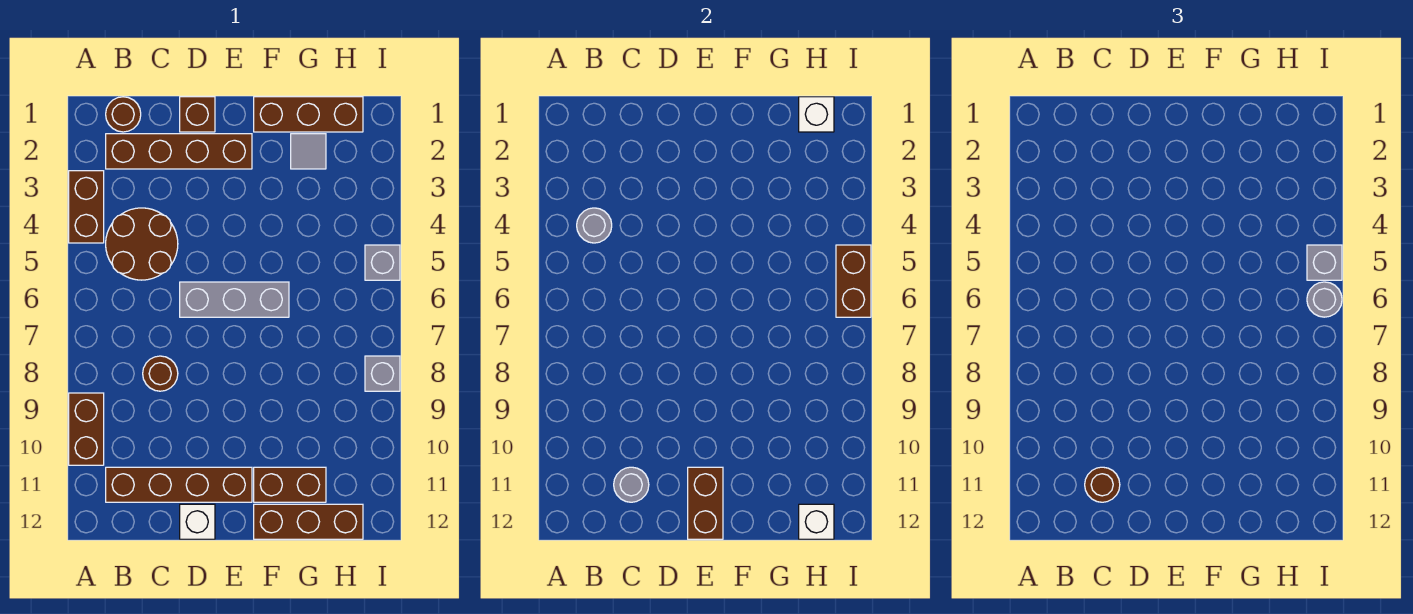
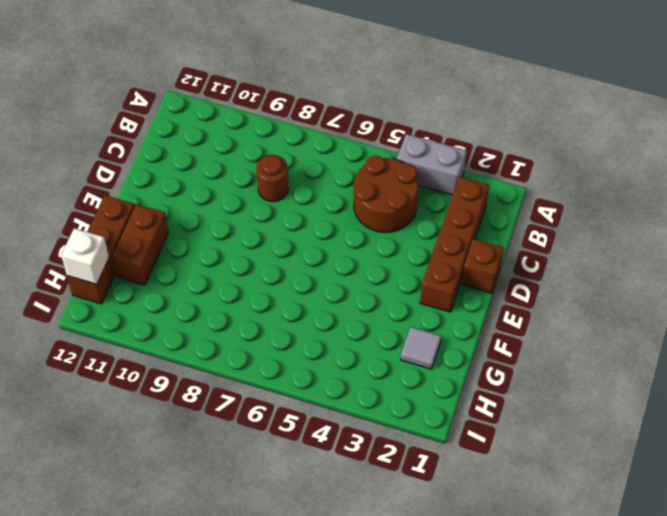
grey 1x2 brick [397,134,467,195] -> brown 1x2 brick [69,171,104,243]
none -> brown 1x2 brick [69,393,104,465]
none -> brown 1x1 round brick [106,97,141,132]
none -> brown 1x4 brick [106,467,252,502]

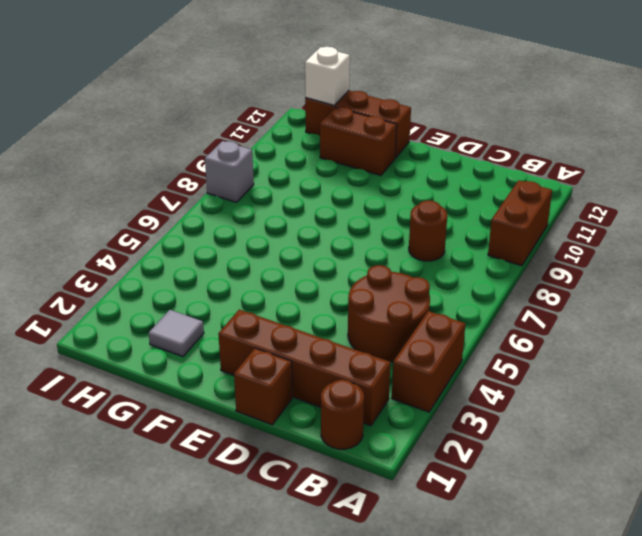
none -> brown 1x4 brick [106,467,252,502]
none -> grey 1x3 brick [180,282,289,317]
none -> white 1x1 brick [180,504,215,539]

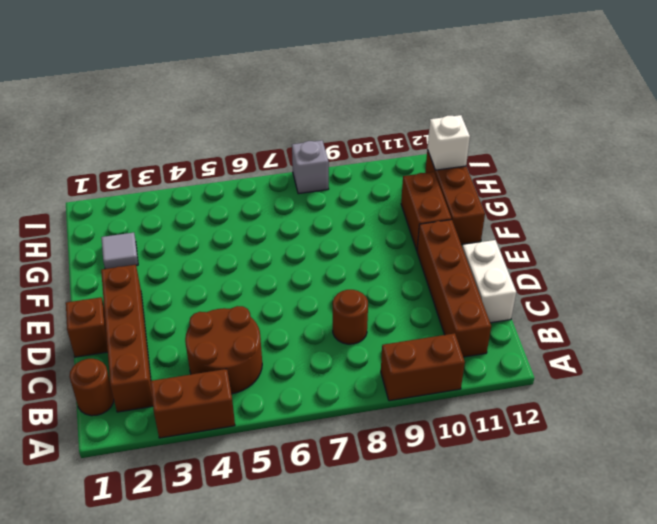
white 1x2 brick [462,240,516,323] -> white 1x1 brick [180,504,215,539]
none -> grey 1x3 brick [180,282,289,317]
none -> brown 1x3 brick [254,97,363,132]
none -> grey 1x1 brick [365,245,400,280]

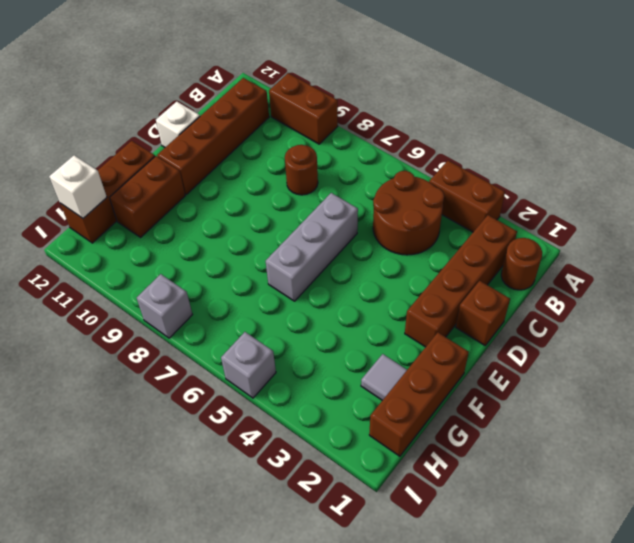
none -> grey 1x1 round brick [577,208,612,243]
none -> grey 1x1 round brick [614,467,649,502]
none -> brown 1x2 brick [688,467,723,539]

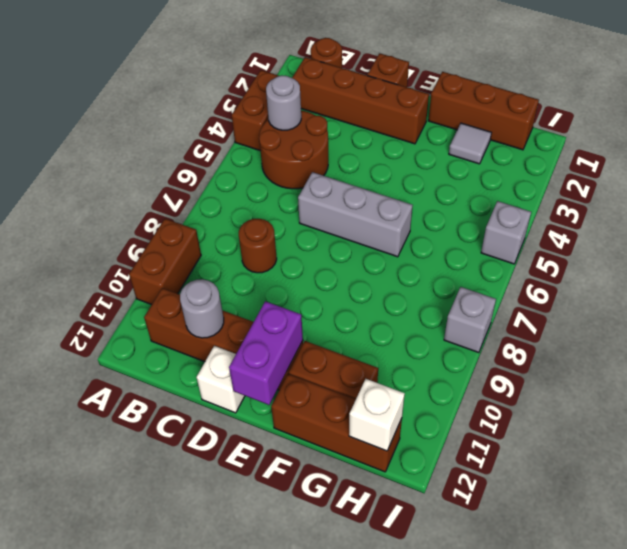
purple 1x2 brick [229,301,303,405] -> brown 1x2 brick [688,467,723,539]
none -> white 1x1 brick [799,97,834,132]
none -> brown 1x2 brick [836,245,871,317]
none -> brown 1x1 round brick [1085,467,1120,502]

